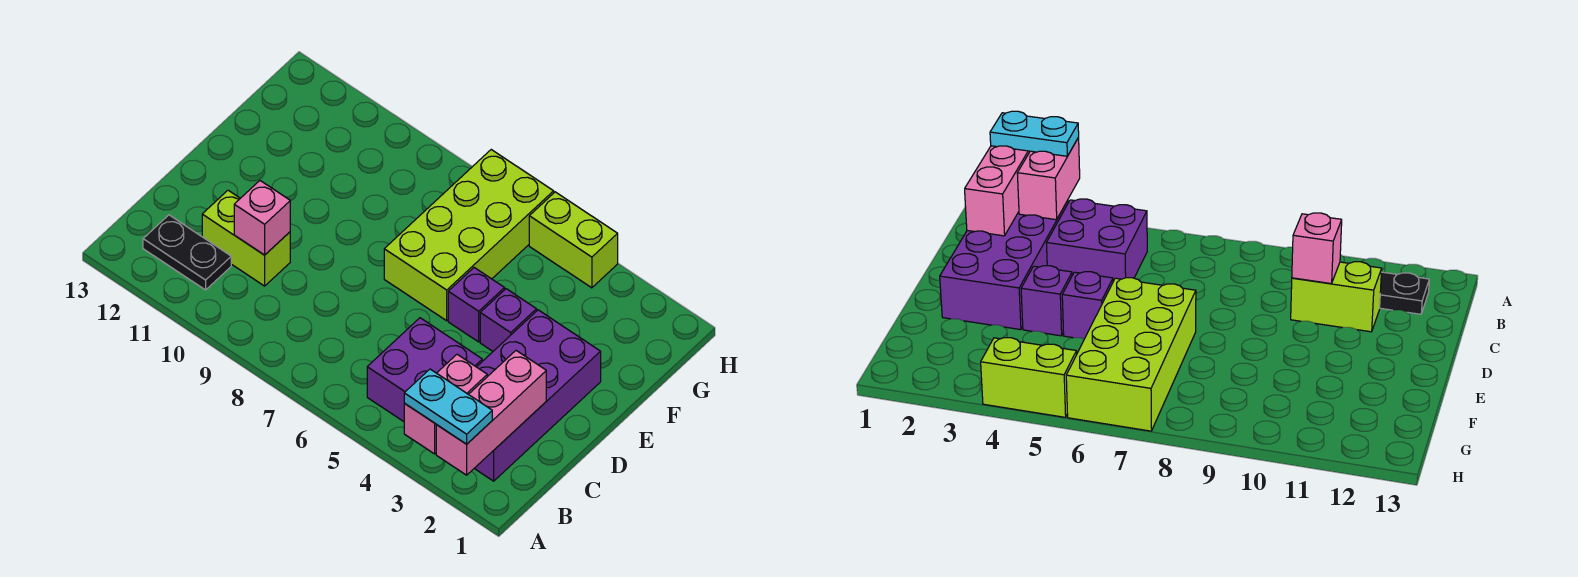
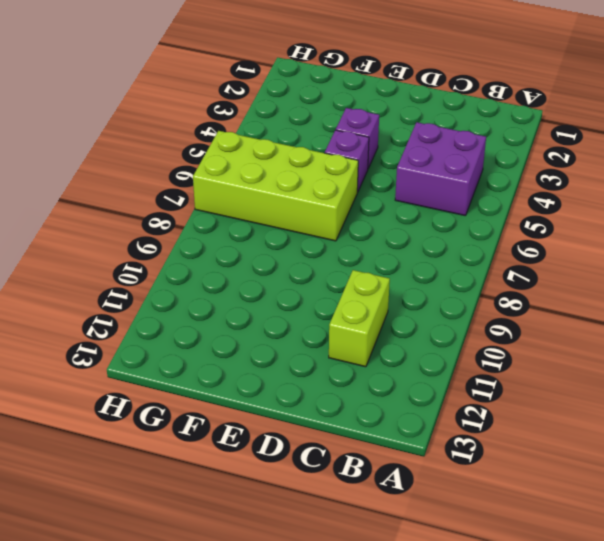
none -> purple 2x4 brick [474,310,601,481]
none -> black 1x2 plate [143,215,231,290]
none -> lime 1x2 brick [529,192,618,288]

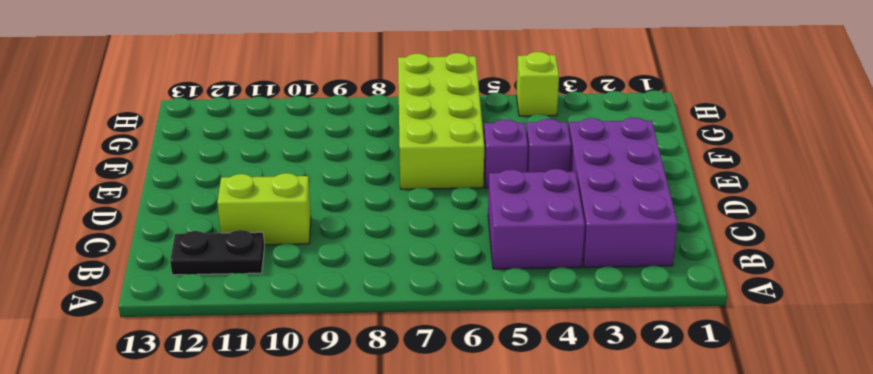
lime 1x1 brick [516,52,559,116] -> lime 1x2 brick [529,192,618,288]
none -> pink 1x3 brick [436,351,546,475]
none -> pink 1x2 brick [404,354,487,454]
none -> pink 1x1 brick [234,181,290,255]

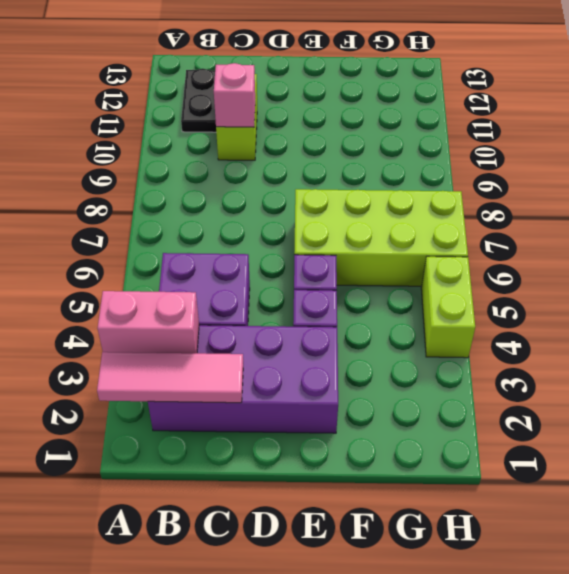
pink 1x3 tile [97,352,243,403] -> pink 1x3 brick [436,351,546,475]
none -> cyan 1x2 plate [404,369,492,444]

